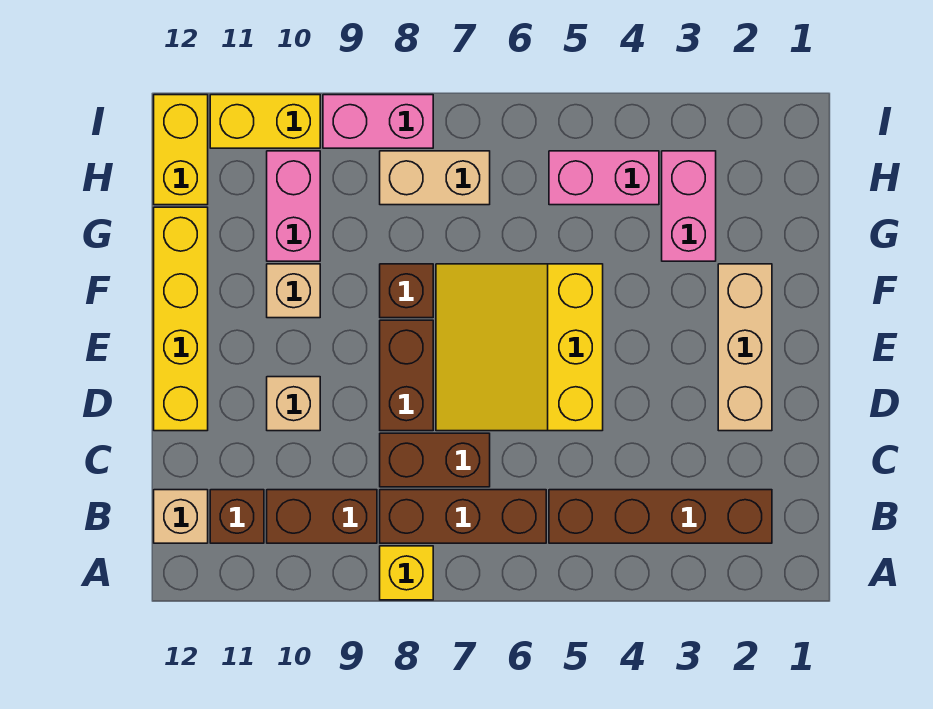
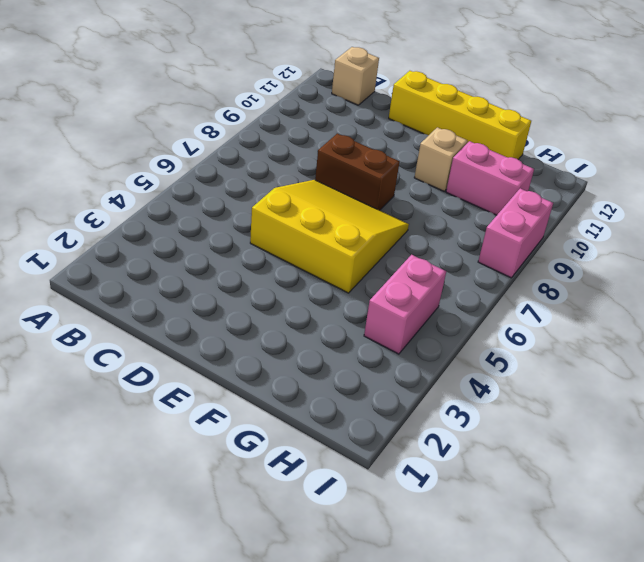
none -> yellow 1x1 brick [380,546,433,600]
none -> brown 1x4 brick [549,490,772,543]
none -> brown 1x3 brick [380,490,546,543]

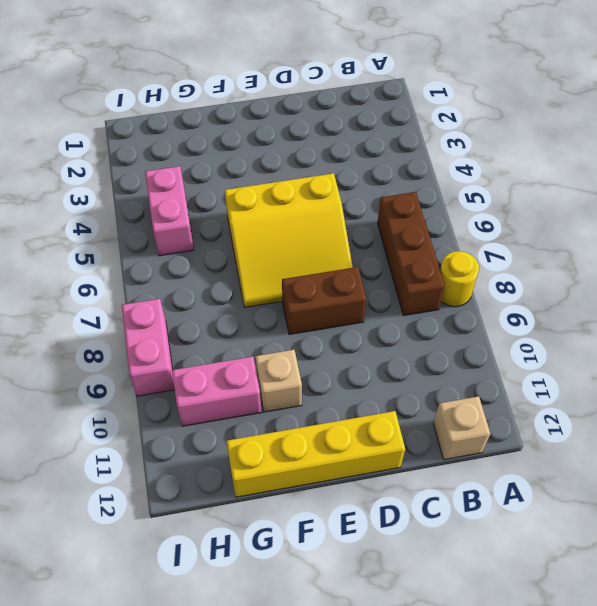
yellow 1x1 round brick [440,251,479,307] -> yellow 1x1 brick [380,546,433,600]
none -> brown 1x4 brick [549,490,772,543]
none -> brown 1x2 brick [267,490,377,543]
none -> brown 1x1 brick [210,490,264,543]

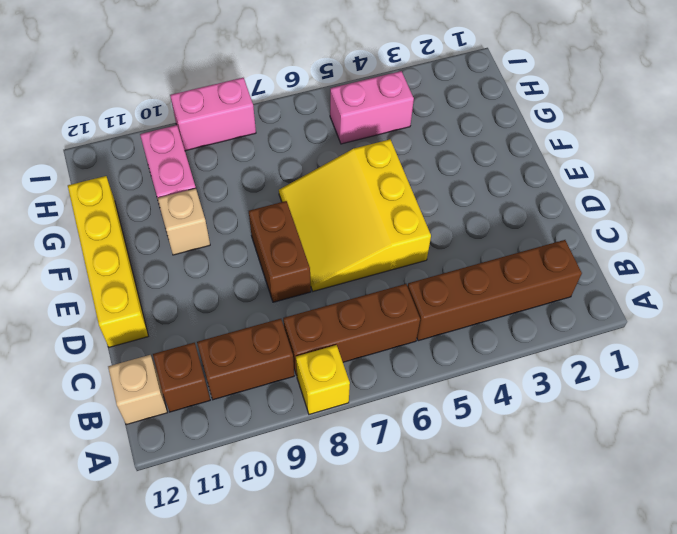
none -> brown 1x2 brick [380,433,490,487]
none -> tan 1x3 brick [718,264,772,431]
none -> tan 1x1 brick [267,377,320,431]

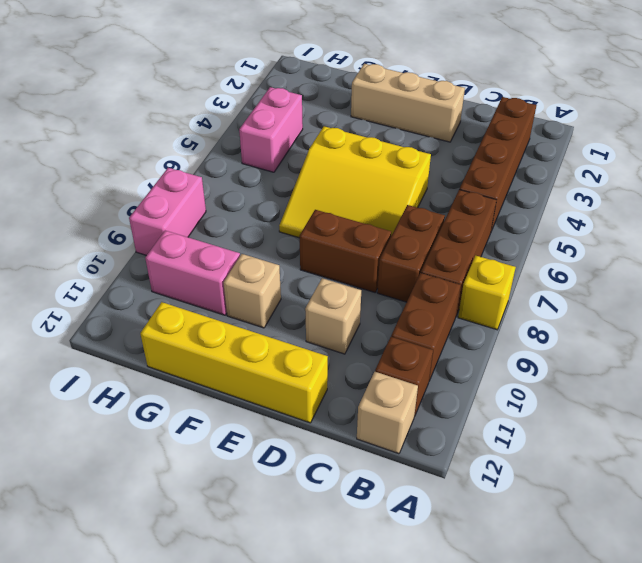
none -> brown 1x1 brick [380,264,433,318]
none -> pink 1x2 brick [662,151,716,261]
none -> tan 1x2 brick [380,151,490,205]

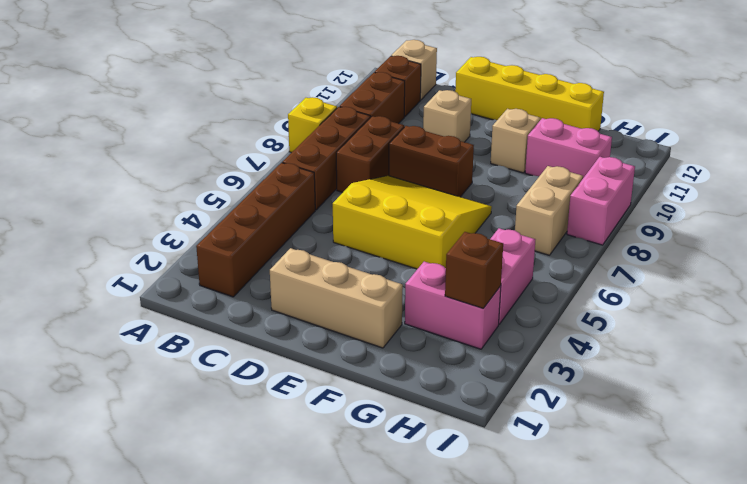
brown 1x1 brick [445,232,503,308] -> brown 1x1 brick moved to [380,264,433,318]
none -> yellow 1x2 brick [154,95,208,205]
none -> yellow 1x2 brick [210,95,320,148]

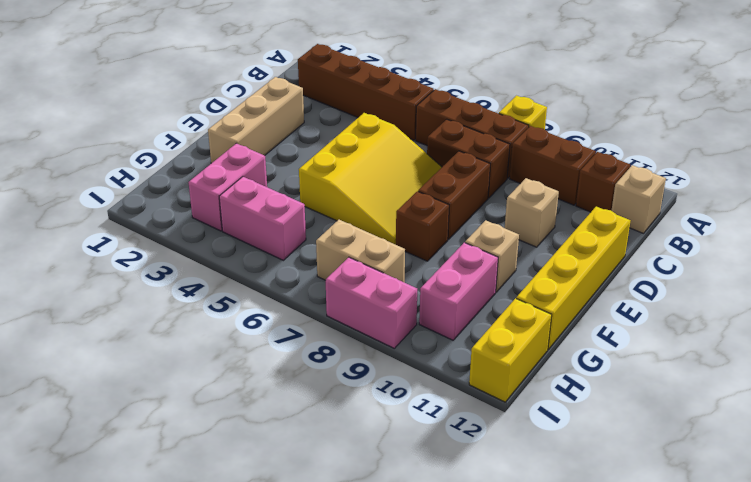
none -> yellow 1x2 brick [210,95,320,148]

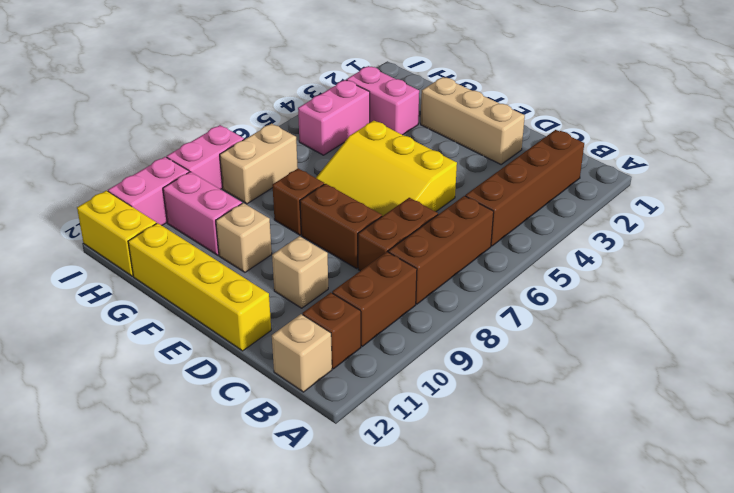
pink 1x2 brick [108,157,189,225] -> yellow 1x2 brick [210,95,320,148]
none -> yellow 1x1 brick [380,546,433,600]

